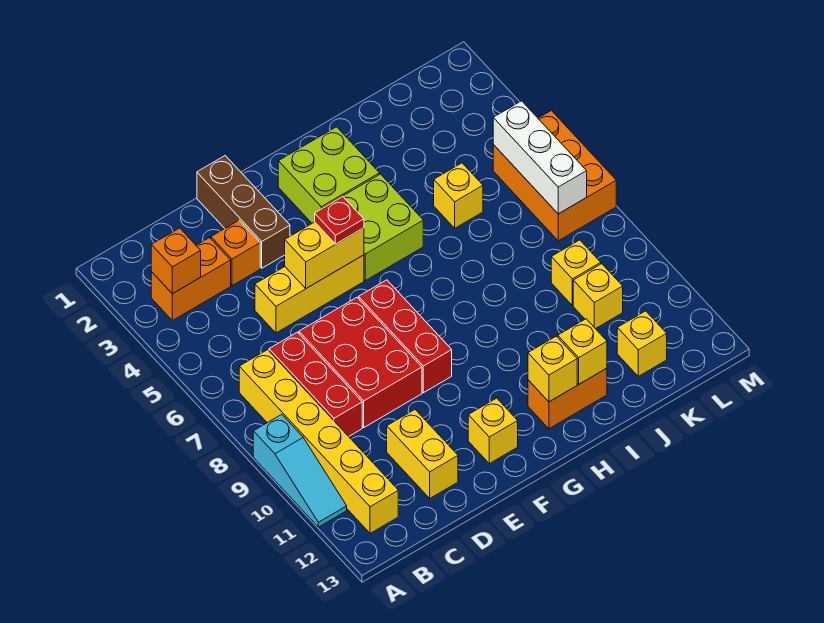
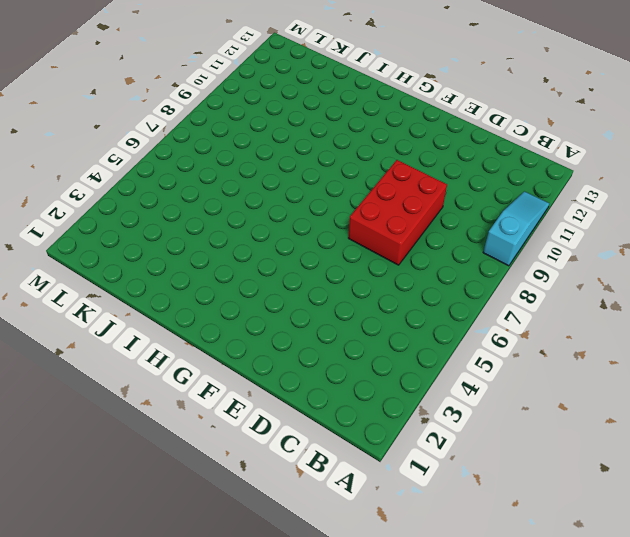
none -> orange 1x2 brick [151,238,231,321]
none -> yellow 1x6 brick [239,350,398,533]
none -> red 1x3 brick [269,332,362,436]

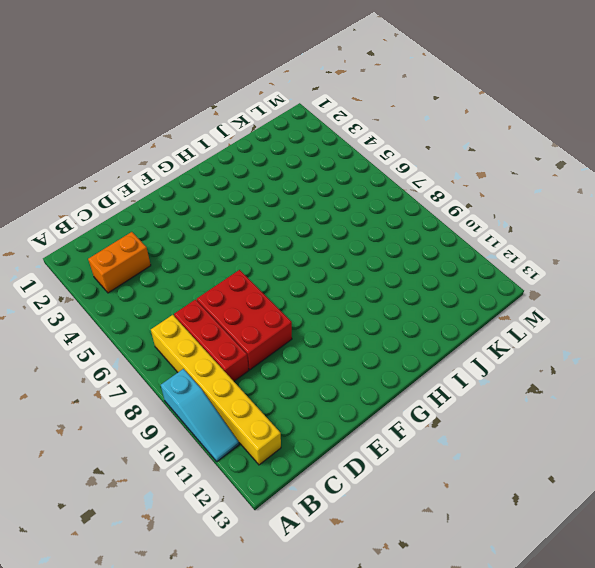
none -> orange 1x1 brick [211,220,260,286]
none -> yellow 1x3 brick [255,255,364,333]
none -> yellow 1x2 brick [387,410,458,498]

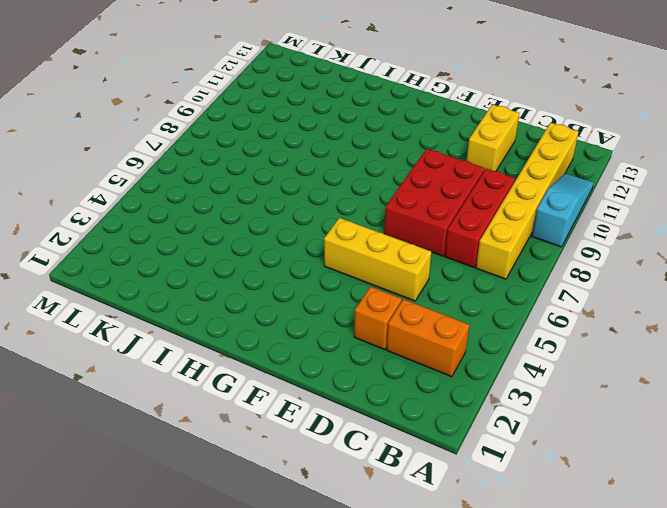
none -> brown 1x3 brick [197,156,290,268]
none -> red 1x3 brick [359,280,452,393]
none -> yellow 1x1 brick [468,398,518,464]

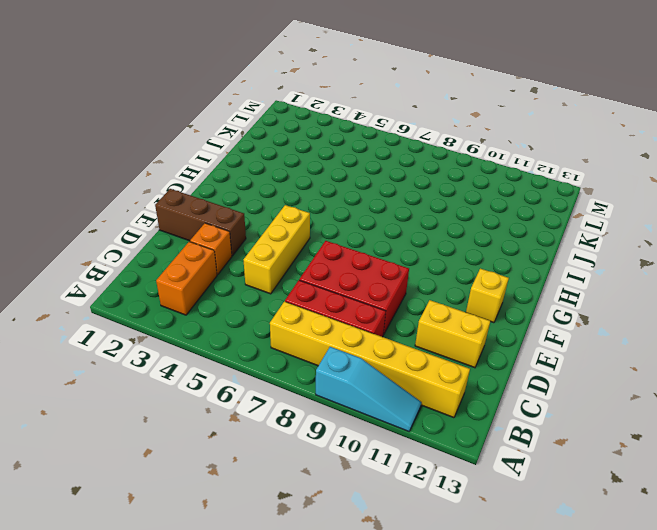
none -> red 1x3 brick [359,280,452,393]
none -> lime 2x2 brick [278,127,379,223]
none -> lime 2x2 brick [323,174,423,281]

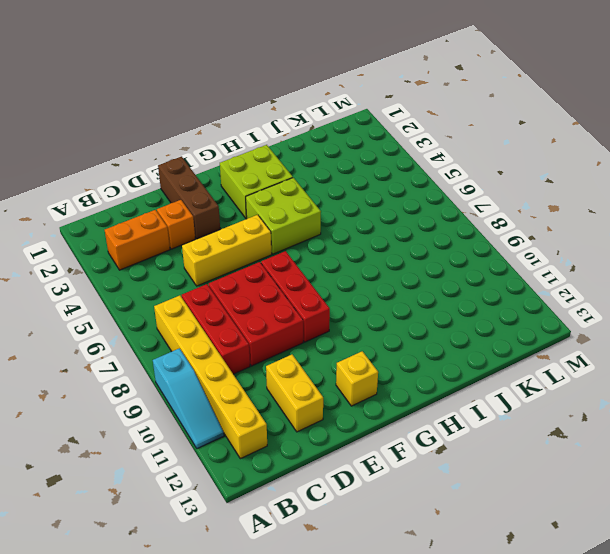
none -> orange 1x2 brick [528,368,607,429]
none -> yellow 1x1 brick [434,163,483,228]
none -> yellow 1x1 brick [551,240,601,305]

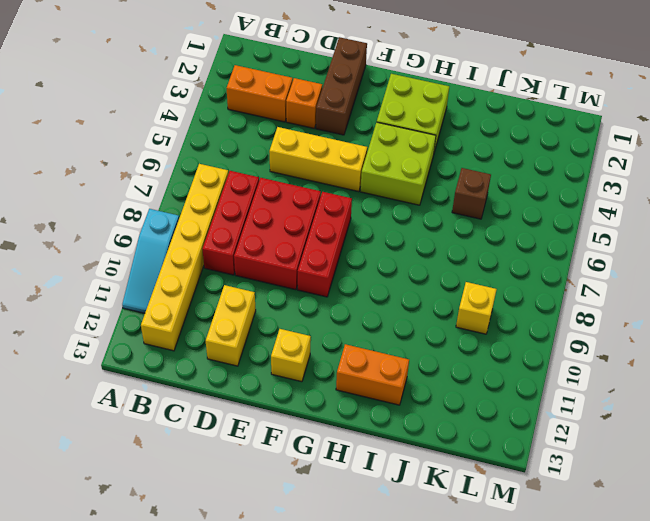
brown 1x1 brick [452,168,491,219] -> yellow 1x1 brick [434,163,483,228]
none -> yellow 1x1 brick [573,264,623,329]
none -> yellow 1x1 brick [617,311,667,376]
none -> orange 2x3 brick [493,111,616,241]

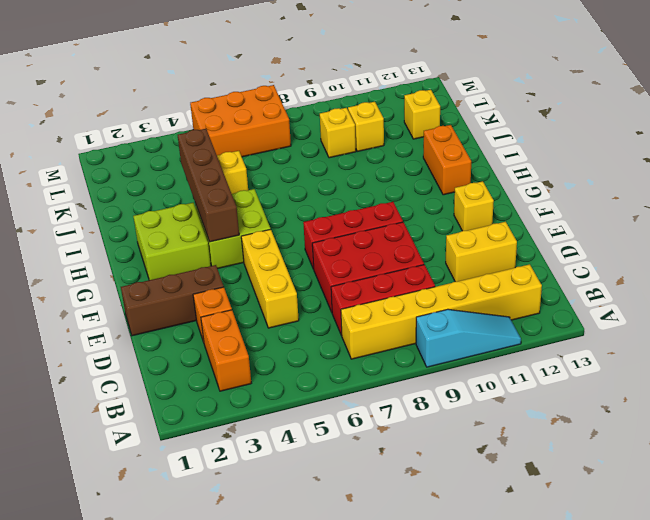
brown 1x4 brick [178,129,239,242] -> none
none -> orange 1x1 brick [151,228,201,294]
none -> yellow 1x2 brick [285,222,364,288]
none -> yellow 1x1 brick [528,336,577,402]

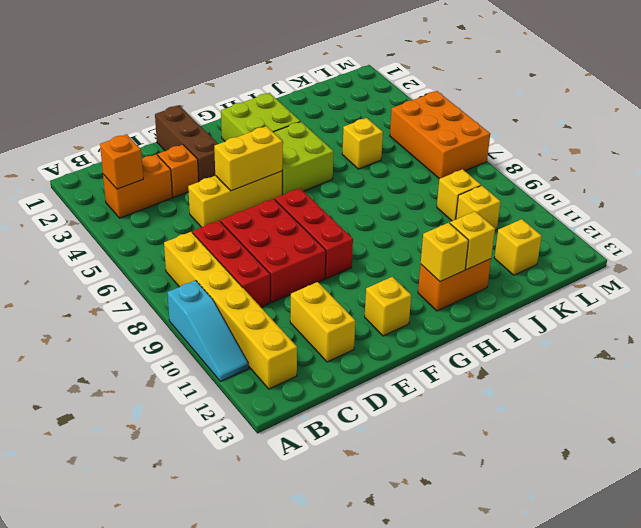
none -> white 1x3 brick [493,101,587,214]
none -> red 1x1 plate [315,197,364,244]

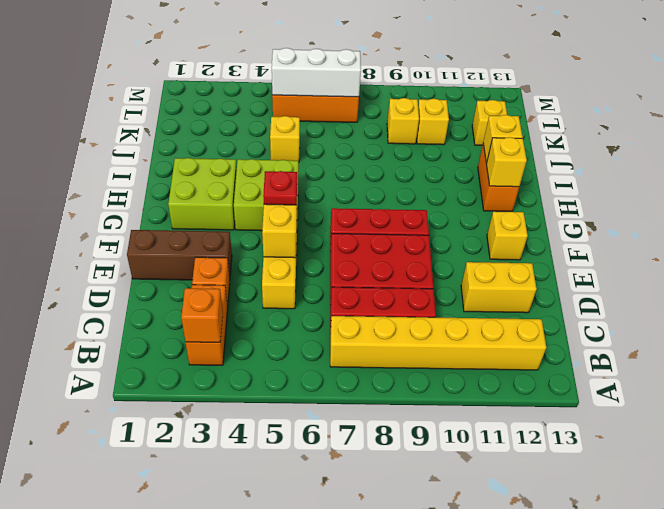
none -> cyan 1x3 slope [253,414,347,527]

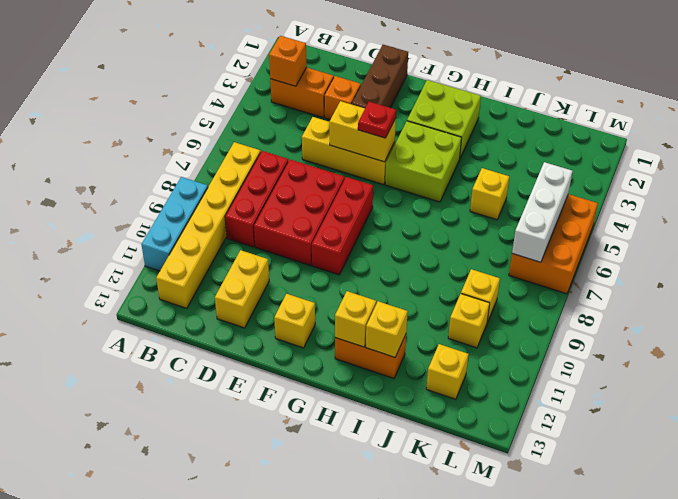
cyan 1x3 brick [141,177,208,271] -> cyan 1x3 slope [253,414,347,527]

